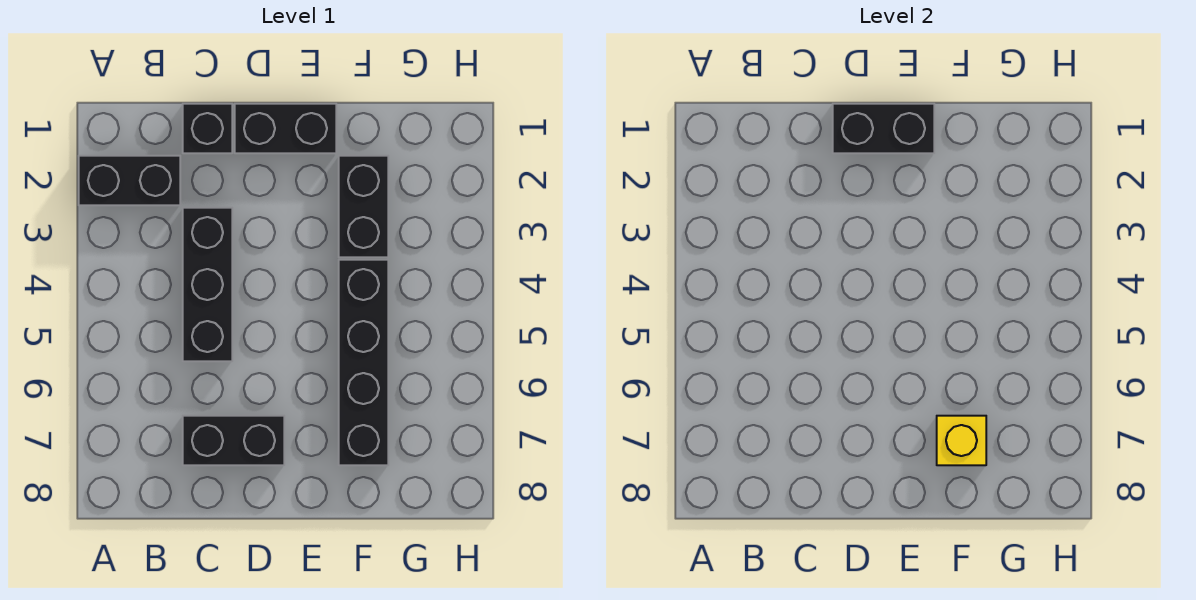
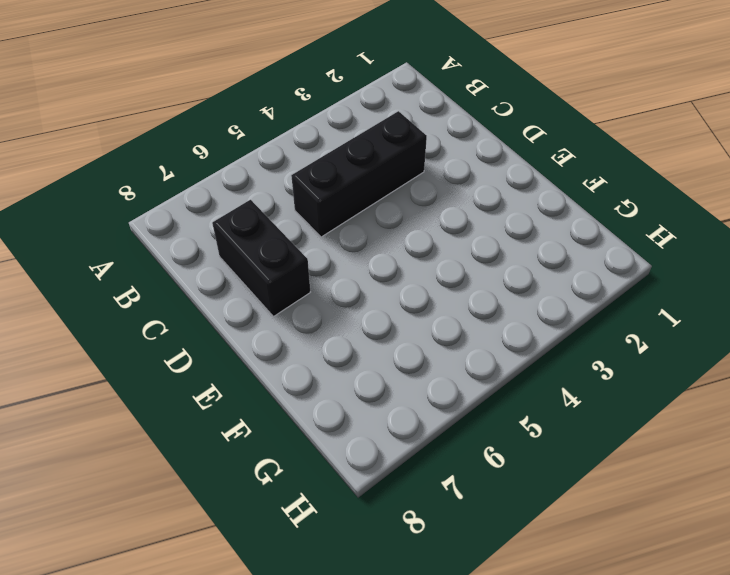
none -> black 1x2 brick [79,156,180,205]
none -> black 1x1 brick [183,104,232,153]

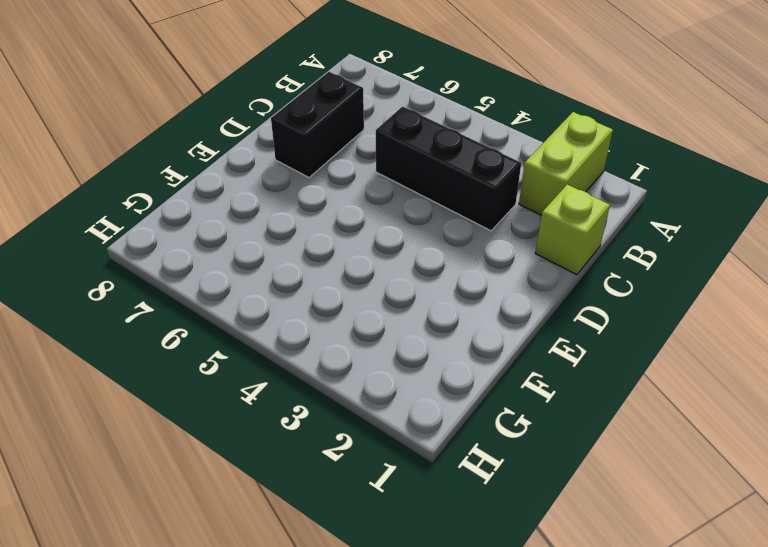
lime 1x2 brick [519,112,613,215] -> black 1x2 brick [79,156,180,205]
lime 1x1 brick [535,185,610,275] -> black 1x1 brick [183,104,232,153]
none -> black 1x2 brick [235,104,336,153]
none -> black 1x2 brick [339,156,388,257]

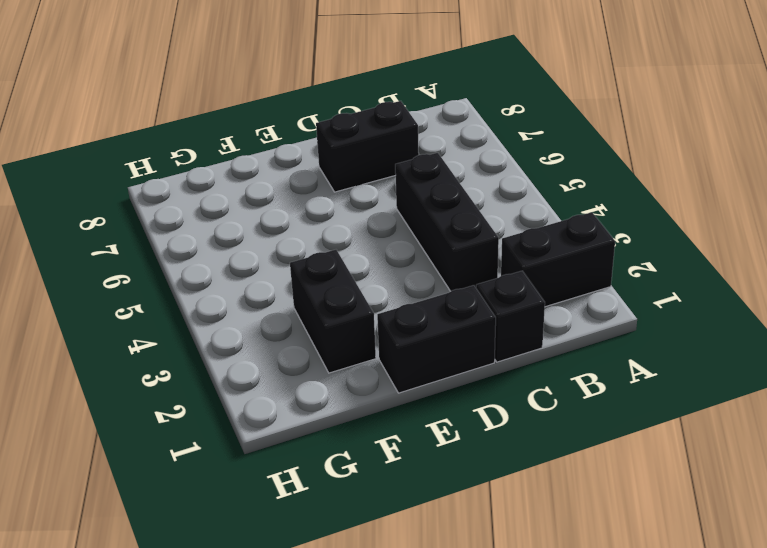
none -> black 1x4 brick [339,260,388,465]
none -> black 1x2 brick [833,104,934,153]

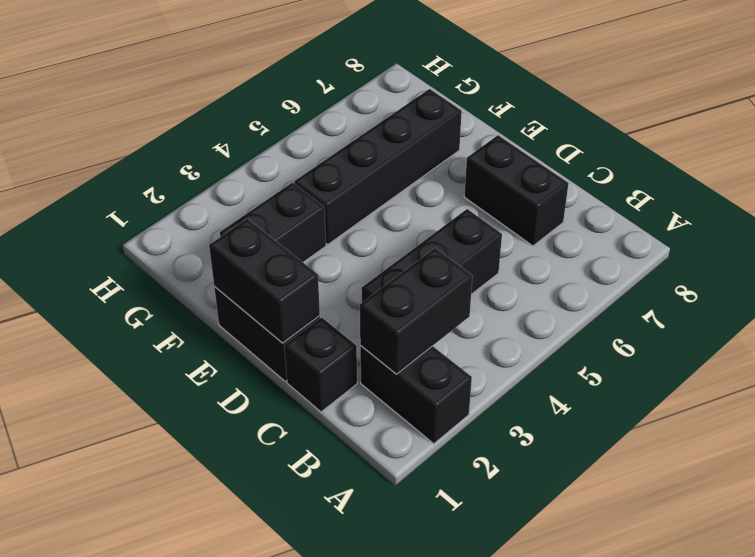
black 1x2 brick [360,248,472,374] -> none
none -> yellow 1x1 brick [937,416,986,465]

